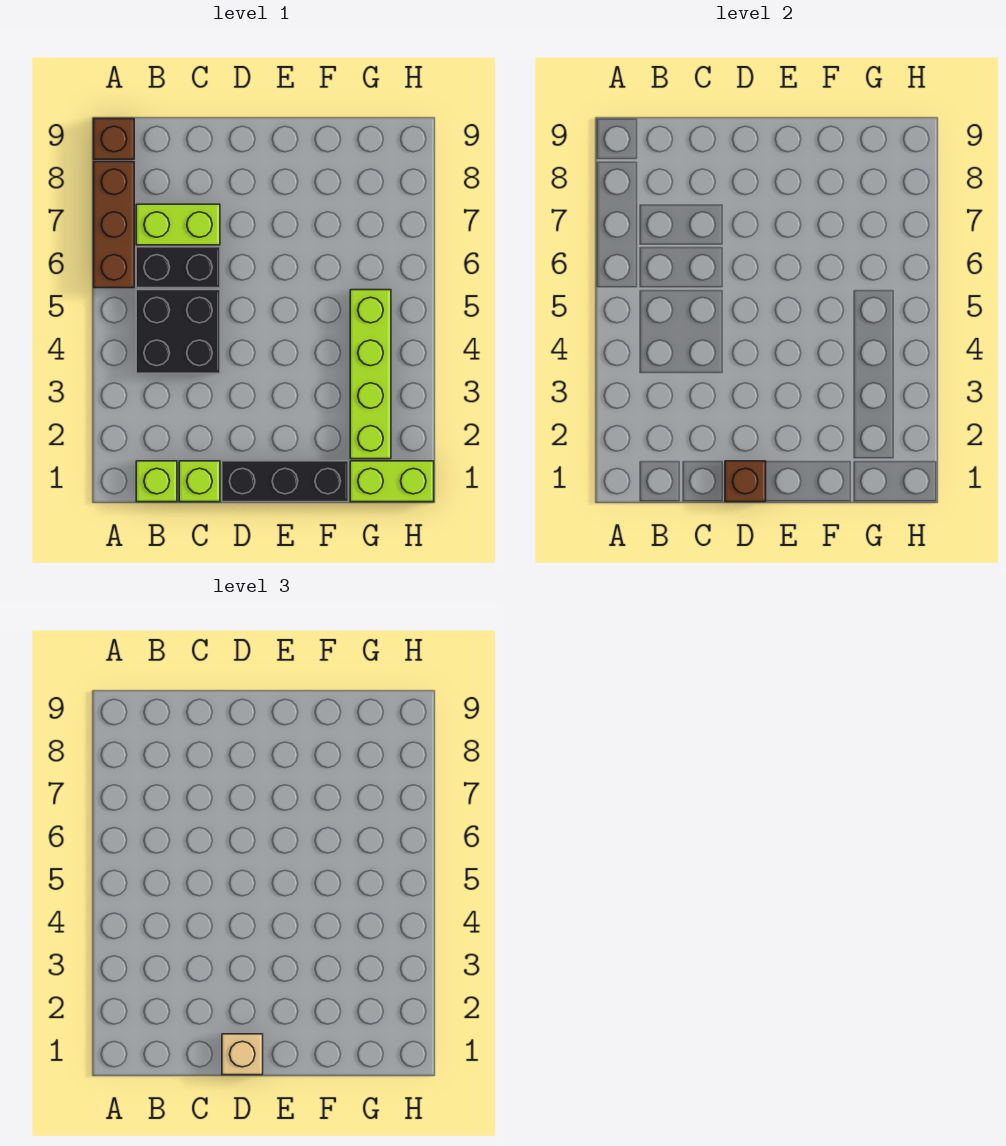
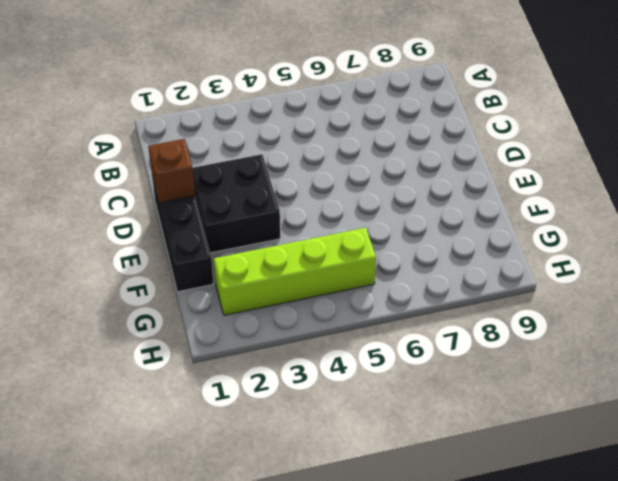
black 2x2 brick [193,154,280,253] -> black 2x2 brick moved to [136,290,220,373]
none -> brown 1x3 brick [94,162,134,288]
none -> brown 1x1 brick [94,119,134,159]
none -> lime 1x1 brick [136,461,177,502]

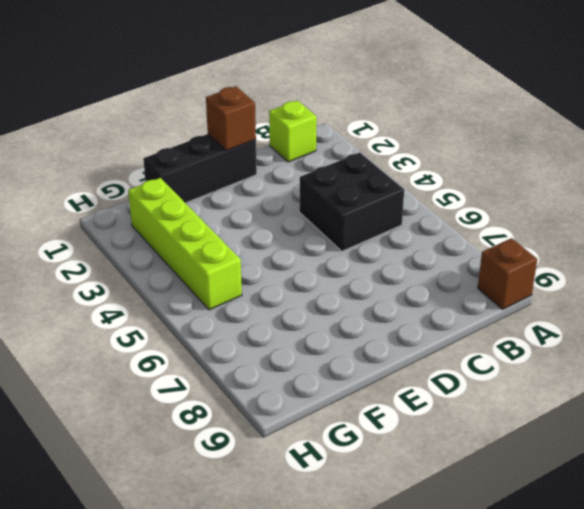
none -> brown 1x3 brick [94,162,134,288]
none -> black 1x2 brick [136,247,220,288]
none -> lime 1x2 brick [136,204,220,245]

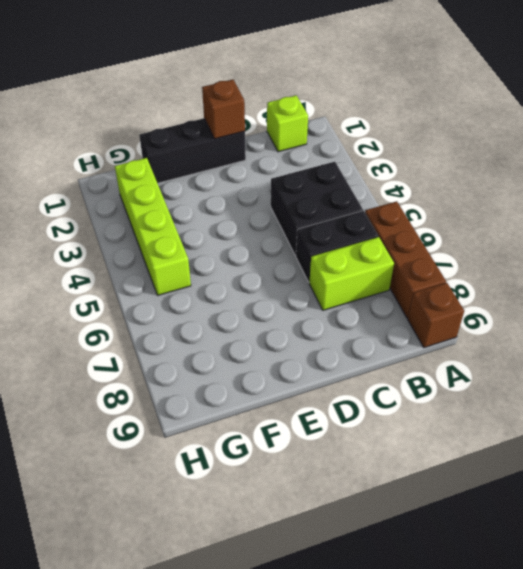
none -> lime 1x1 brick [179,461,220,502]
none -> lime 1x2 brick [350,461,434,502]
none -> tan 1x1 brick [222,1034,263,1075]

